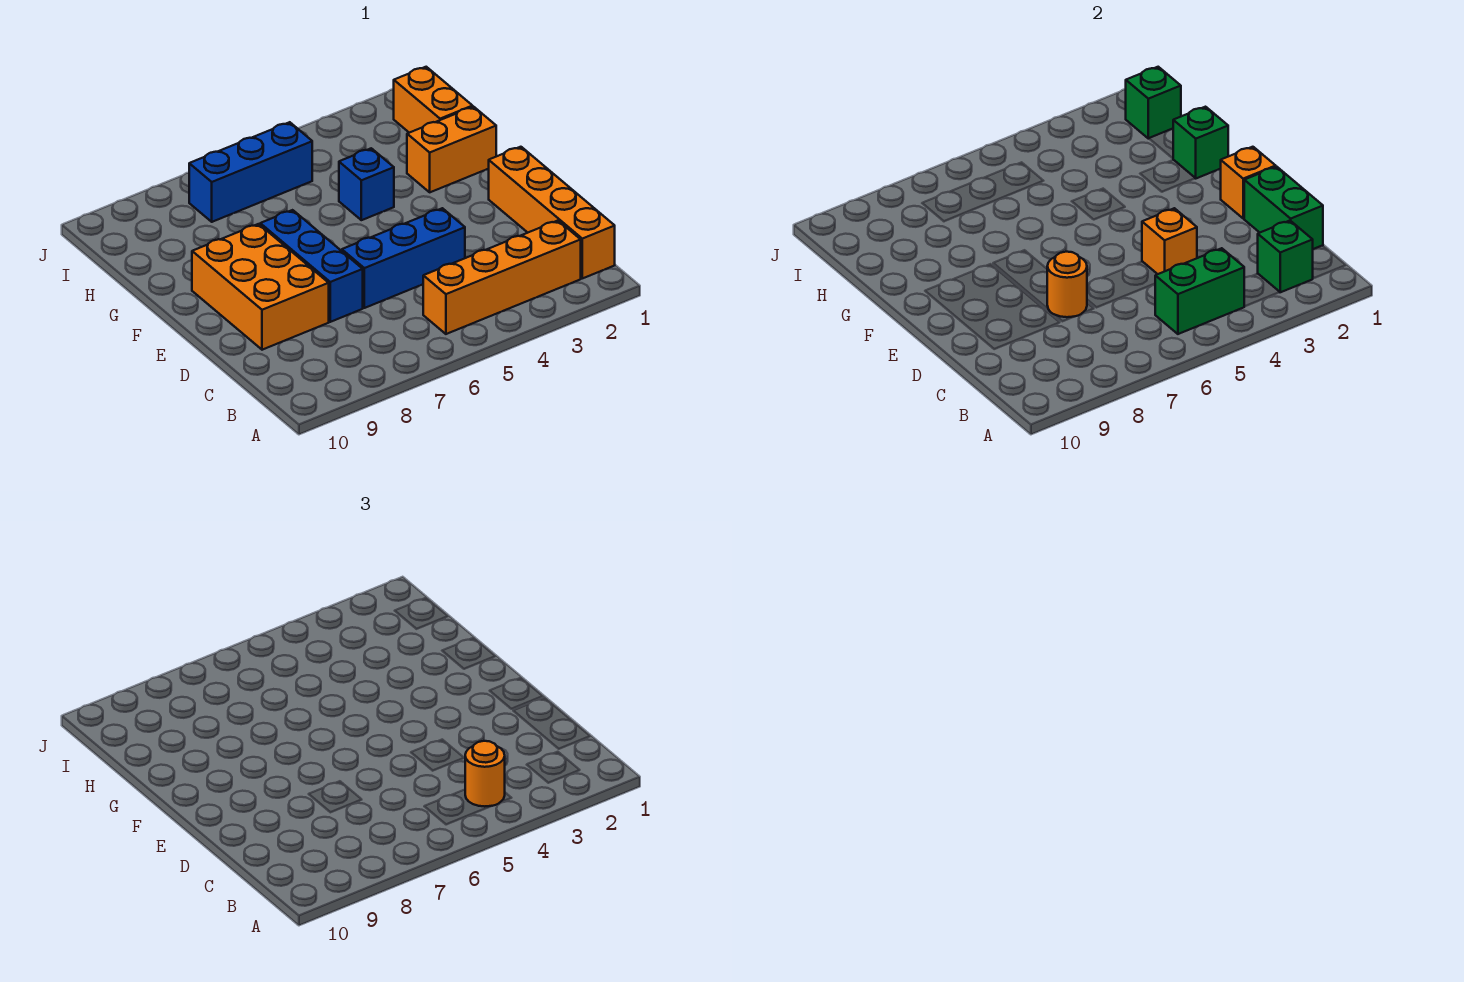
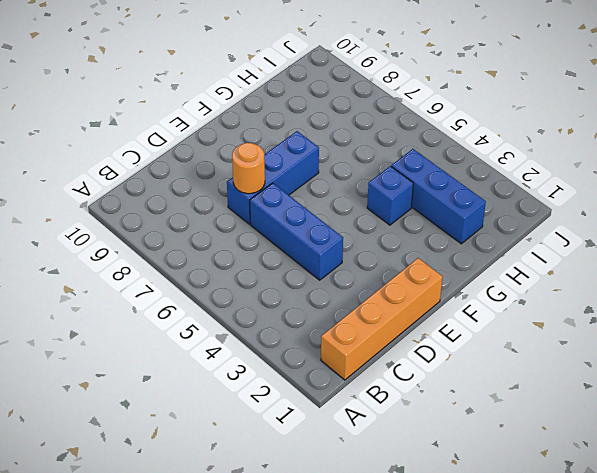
blue 1x3 brick [391,149,486,244] -> blue 1x3 brick moved to [189,122,312,222]
none -> orange 1x4 brick [423,221,581,334]
none -> orange 2x3 brick [192,224,329,350]
none -> orange 1x2 brick [407,107,496,192]

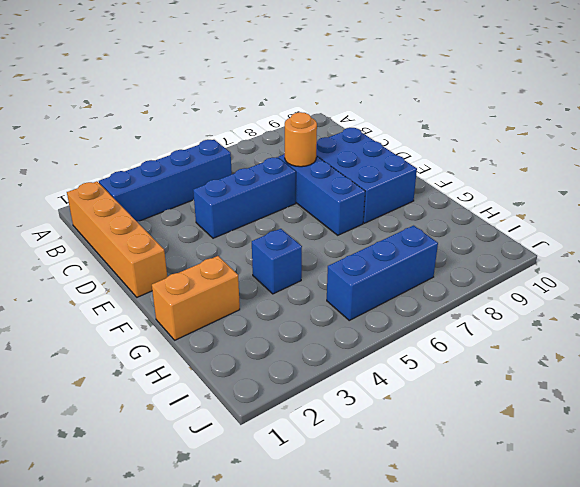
blue 1x4 brick [99,140,232,221] -> orange 1x4 brick [423,221,581,334]
blue 2x3 brick [316,128,417,223] -> orange 2x3 brick [192,224,329,350]
none -> orange 1x2 brick [394,67,473,133]
none -> green 1x1 brick [1258,221,1313,292]
none -> green 1x2 brick [1155,248,1245,334]

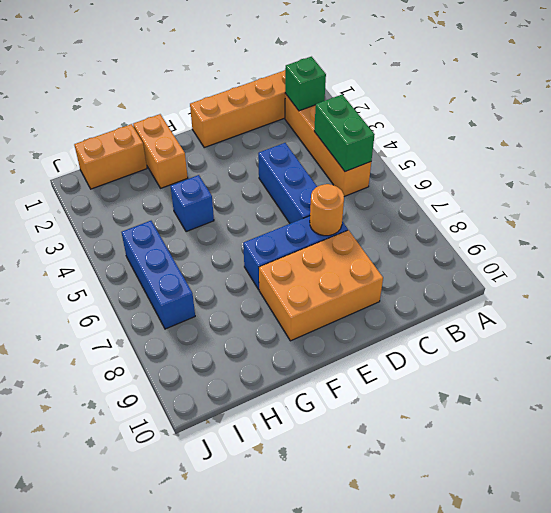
none -> green 1x2 brick [1244,167,1323,249]
none -> orange 1x1 brick [1142,208,1197,274]
none -> orange 1x1 brick [1221,147,1276,218]

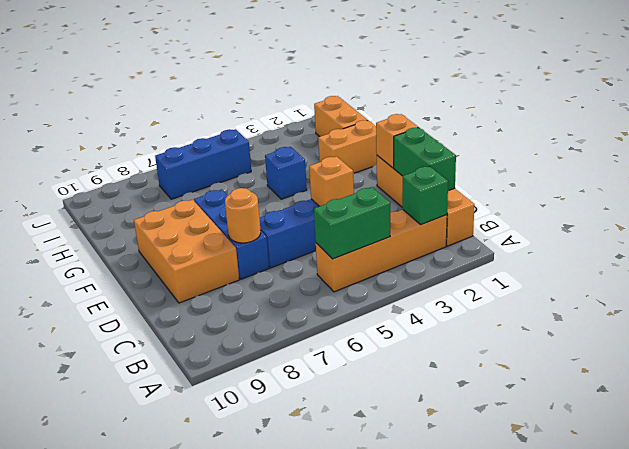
none -> green 1x1 brick [1173,107,1228,178]
none -> green 1x1 brick [1126,67,1181,139]
none -> orange 1x1 round brick [465,741,505,806]

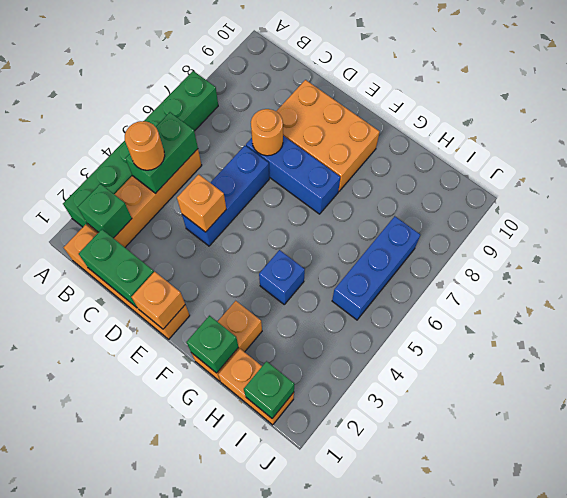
green 1x6 brick [63,71,218,227] -> none

